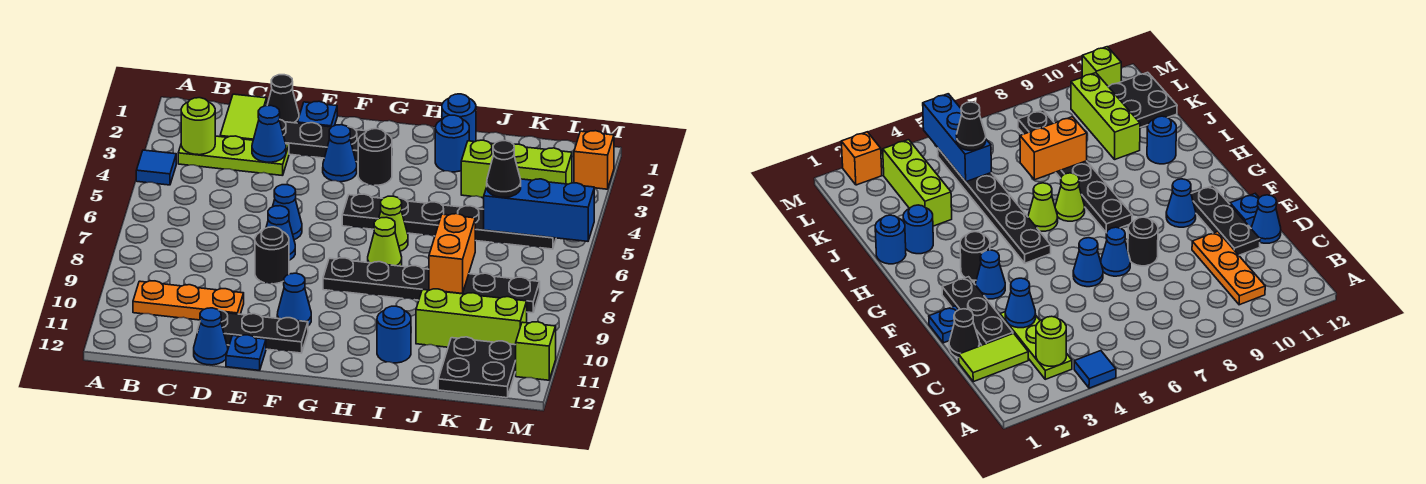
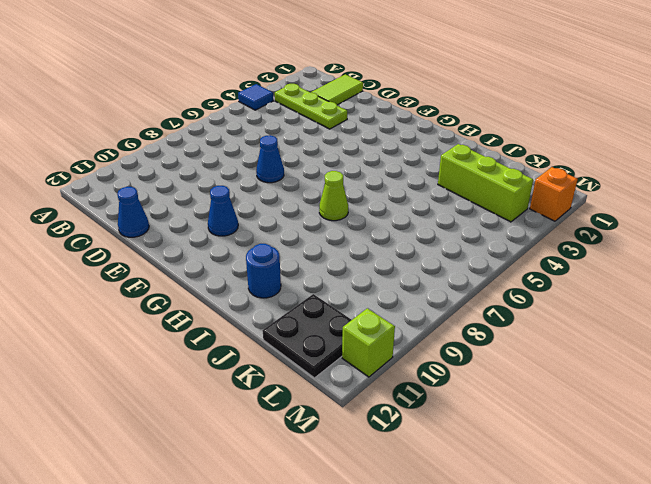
none -> orange 1x3 plate [133,281,244,320]
none -> black 1x1 cone [267,75,299,123]
none -> black 1x3 plate [280,120,366,162]
none -> black 1x3 plate [197,310,308,353]

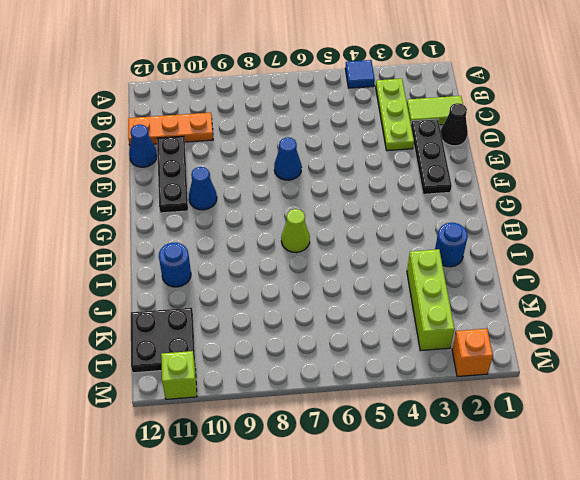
orange 1x3 plate [128,113,213,145] -> orange 1x3 plate turned to [133,281,244,320]
none -> blue 1x1 plate [297,101,337,127]
none -> blue 1x1 cone [273,184,302,240]
none -> black 1x1 round brick [255,227,289,284]
none -> blue 1x1 plate [226,335,266,370]

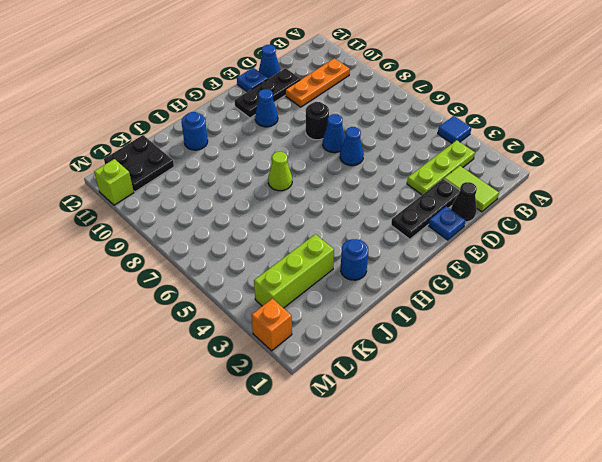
none -> blue 1x1 cone [323,125,357,182]
none -> black 1x1 round brick [358,129,392,185]
none -> black 1x6 plate [342,194,556,249]
none -> black 1x6 plate [323,258,540,313]

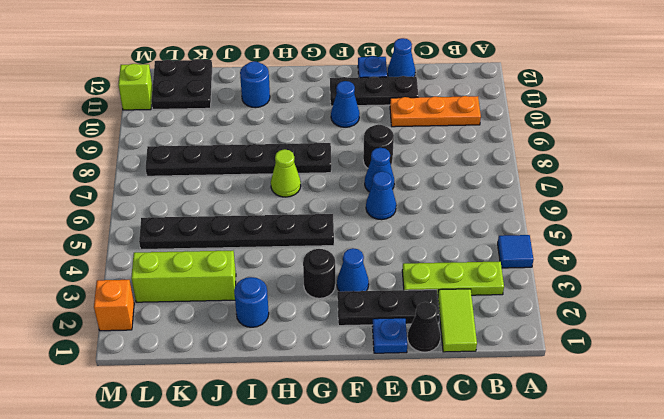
none -> lime 1x1 cone [379,196,408,251]
none -> blue 1x1 round brick [442,94,476,142]
none -> lime 1x3 brick [416,289,527,347]
none -> lime 1x1 round brick [181,98,215,155]

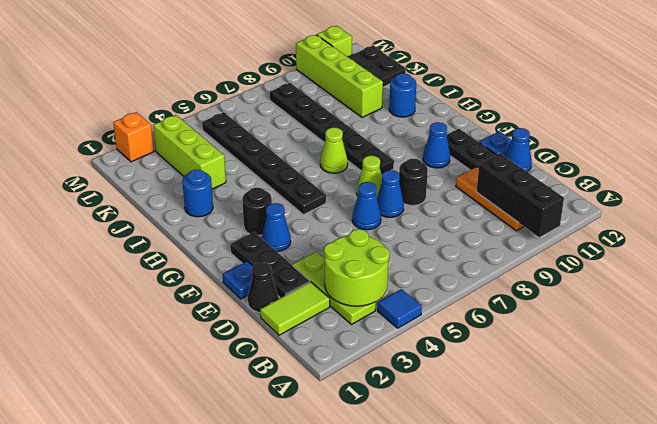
black 1x3 brick [477,154,564,237] -> none
lime 2x2 round brick [324,229,390,306] -> lime 1x1 round brick [181,98,215,155]
lime 1x1 cone [357,156,382,196] -> lime 1x1 cone moved to [379,196,408,251]
lime 1x4 brick [296,35,383,117] -> lime 1x3 brick [416,289,527,347]
none -> blue 1x1 round brick [442,94,476,142]
none -> blue 1x1 cone [252,105,286,162]
none -> orange 1x2 brick [429,214,475,294]
none -> blue 1x3 brick [484,179,594,241]

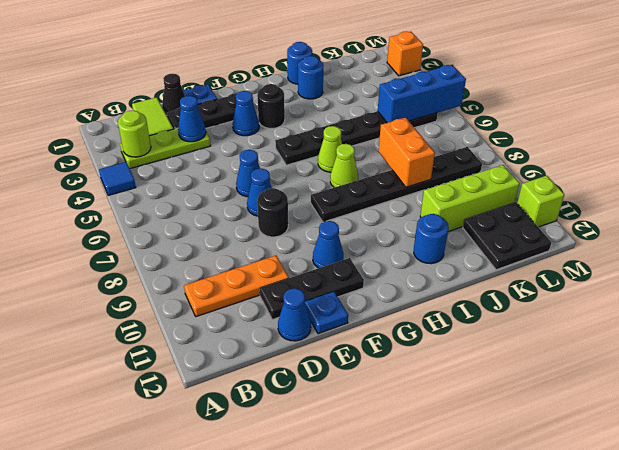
none -> lime 1x3 brick [461,140,572,198]
none -> black 1x1 cone [487,141,521,197]

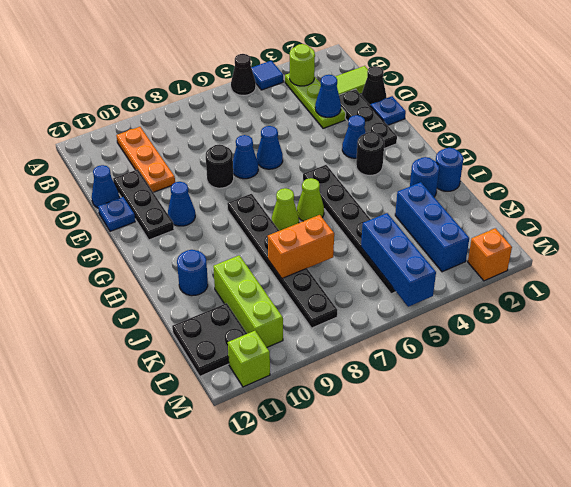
black 1x1 cone [231,54,256,95] -> black 1x1 cone moved to [487,141,521,197]
blue 1x3 brick [395,182,469,272] -> lime 1x3 brick [461,140,572,198]

